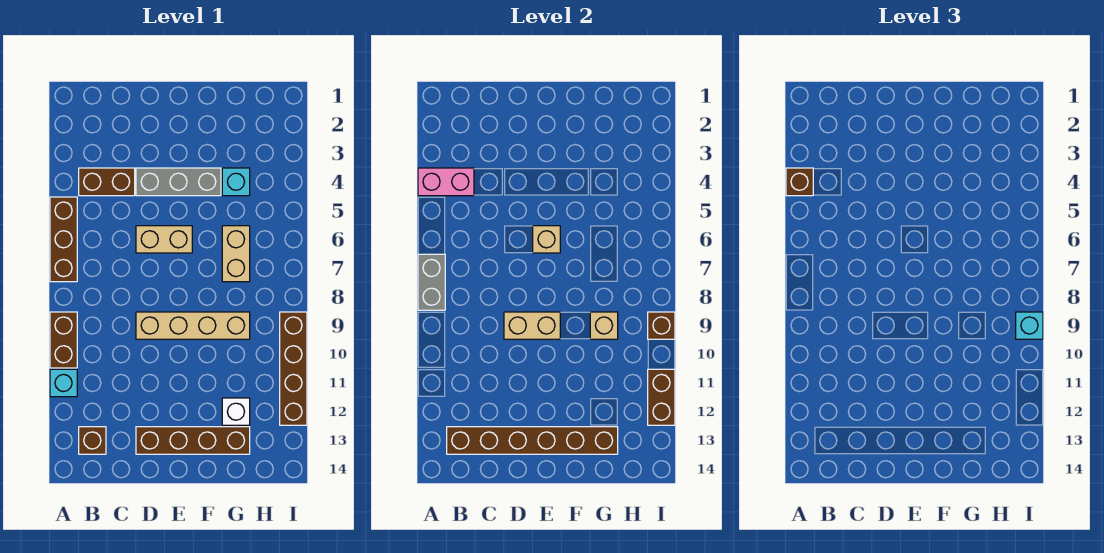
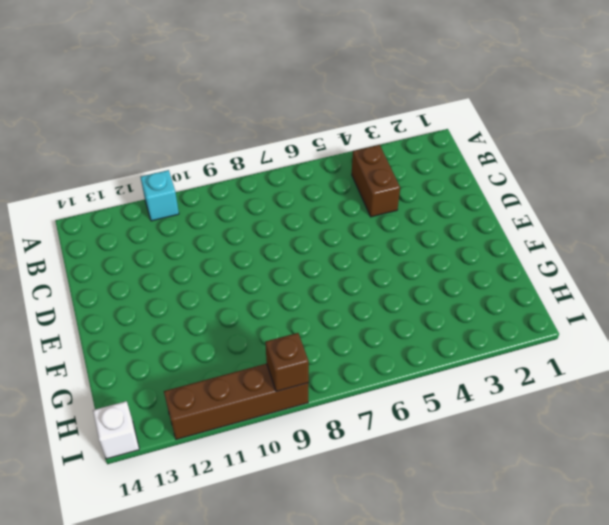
white 1x1 brick [93,401,139,459] -> white 1x1 brick moved to [222,398,250,425]
none -> brown 1x3 brick [50,197,77,282]
none -> brown 1x2 brick [50,312,77,368]
none -> brown 1x1 brick [79,427,106,454]

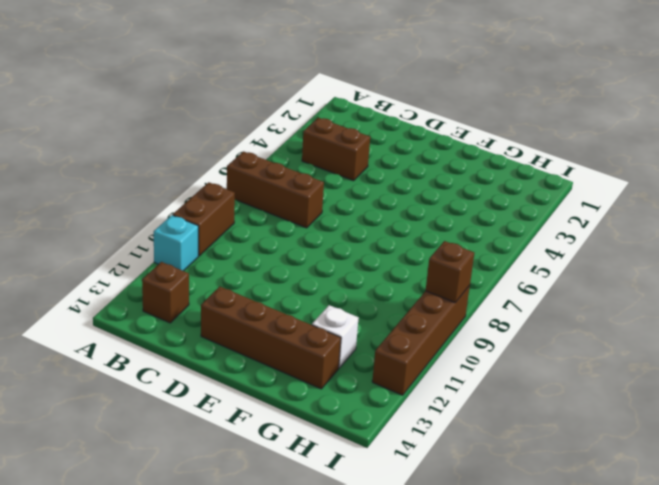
brown 1x3 brick [227,151,324,228] -> brown 1x3 brick turned to [50,197,77,282]
none -> grey 1x3 brick [136,168,221,196]
none -> tan 1x2 brick [136,226,192,253]
none -> tan 1x4 brick [136,312,250,339]

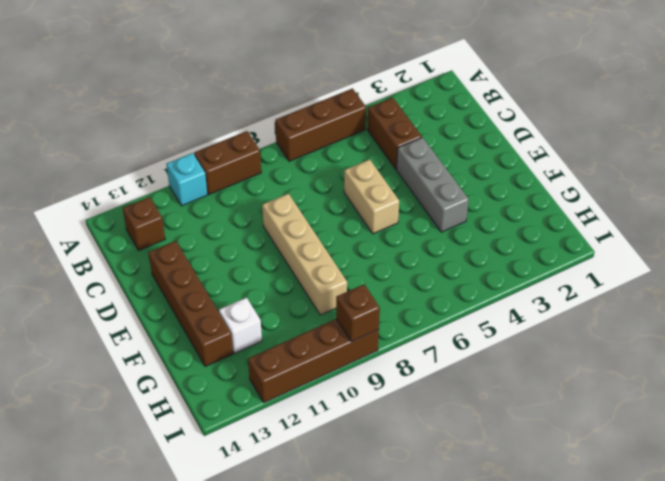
none -> cyan 1x1 brick [222,168,250,196]
none -> tan 1x2 brick [222,226,250,282]
none -> pink 1x2 brick [418,168,474,196]

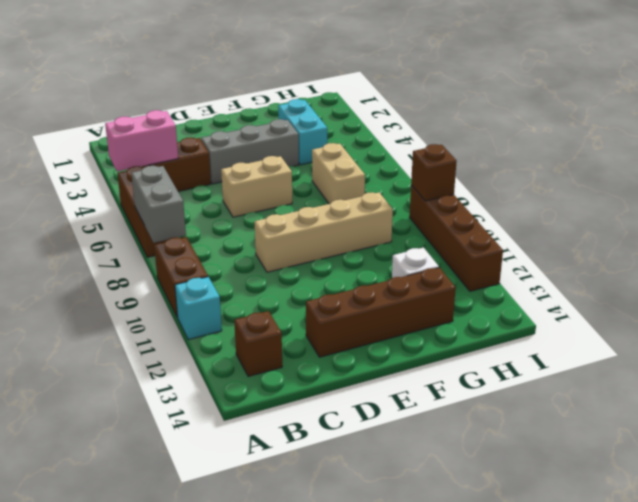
cyan 1x2 brick [278,99,327,165] -> cyan 1x1 brick [222,168,250,196]
none -> brown 1x6 brick [447,427,618,454]
none -> tan 1x2 brick [504,312,560,339]
none -> tan 1x1 brick [533,226,560,253]

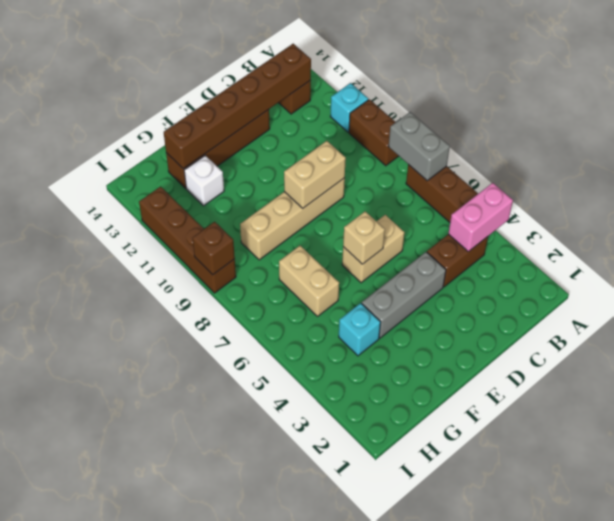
none -> tan 1x1 brick [590,312,618,339]
none -> brown 1x2 brick [648,369,675,425]
none -> brown 1x1 brick [786,168,813,196]

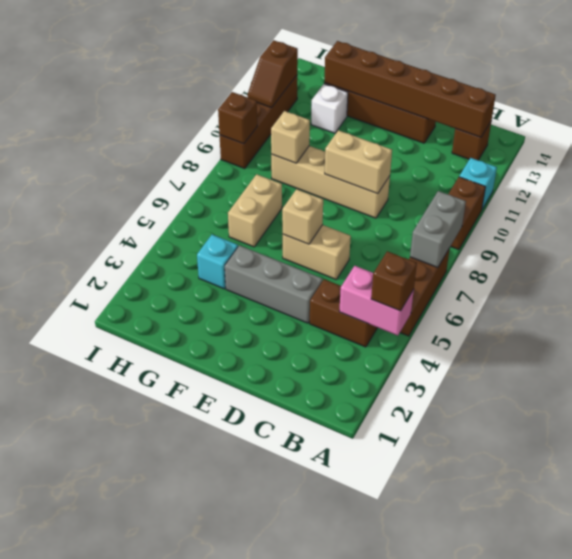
brown 1x2 slope [247,40,298,108] -> brown 1x2 brick [648,369,675,425]
none -> cyan 1x1 brick [1016,312,1043,339]

